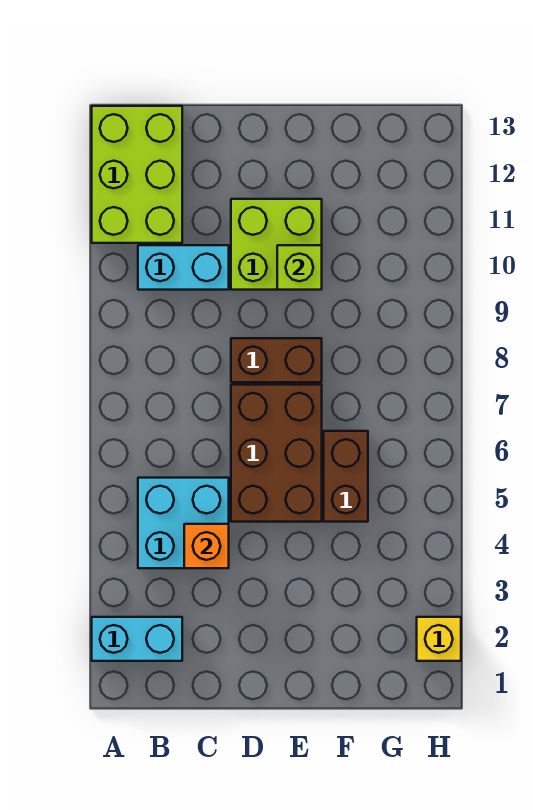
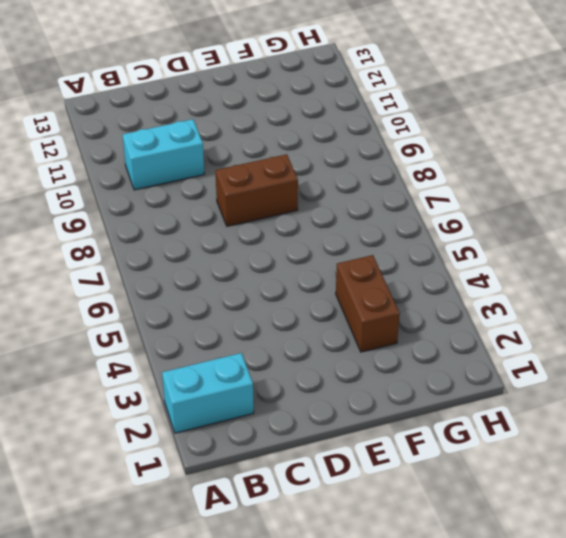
brown 1x2 brick [336,255,400,352] -> brown 1x2 brick moved to [324,431,368,522]
none -> lime 2x3 brick [92,106,182,243]
none -> cyan 2x2 brick [138,478,229,568]

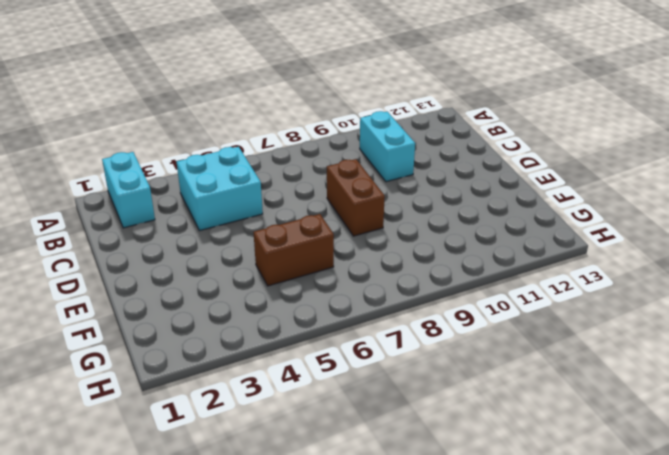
none -> lime 2x3 brick [92,106,182,243]
none -> brown 2x3 brick [231,385,322,522]

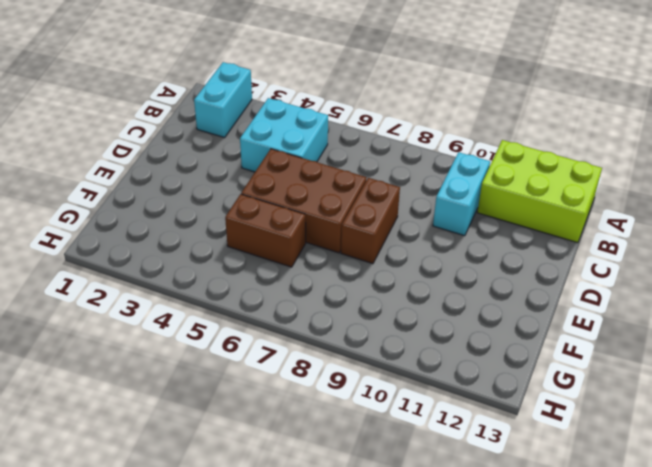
none -> lime 2x2 brick [231,199,322,290]
none -> yellow 1x1 brick [417,617,461,661]

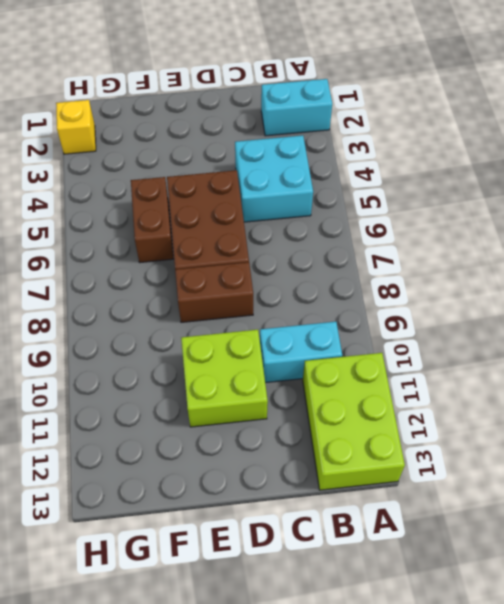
none -> orange 1x1 brick [184,524,229,568]
none -> lime 1x1 brick [277,245,322,290]

